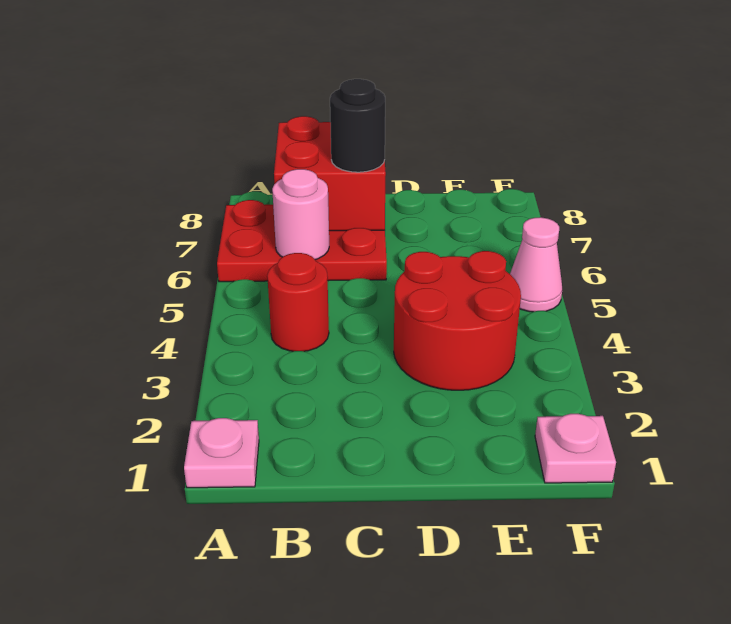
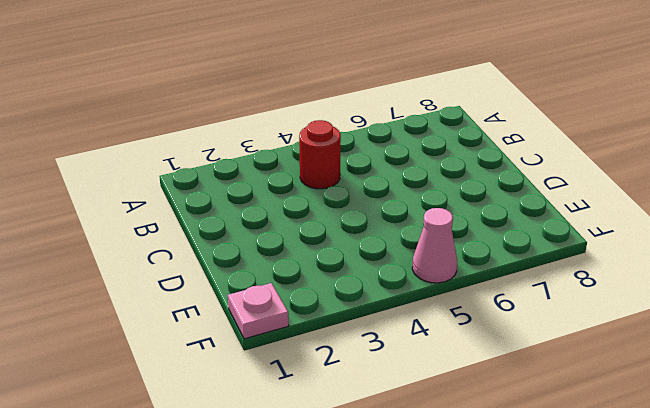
none -> pink 1x1 plate [184,418,259,488]
none -> red 2x3 plate [217,200,387,282]

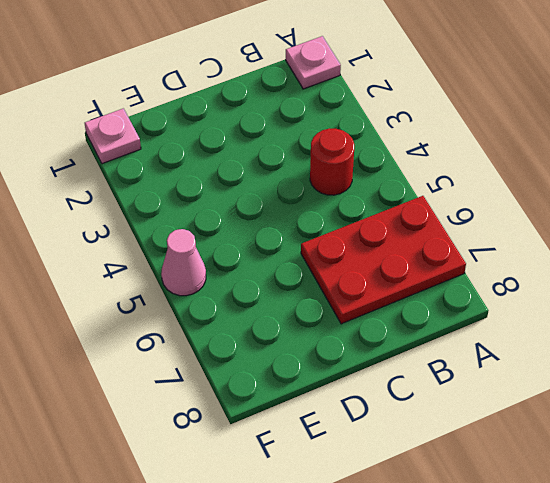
none -> red 2x2 round brick [394,251,521,390]
none -> pink 1x1 round brick [272,169,329,260]

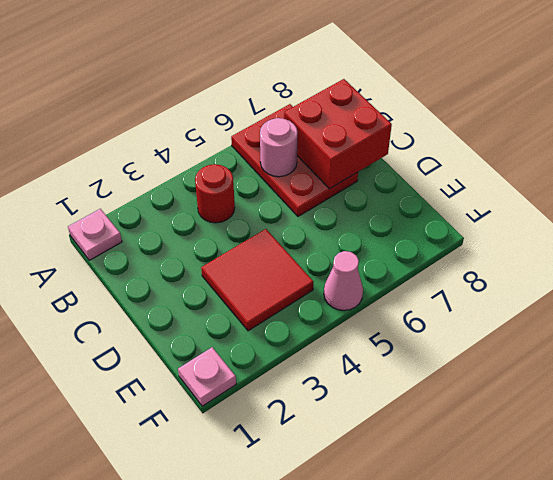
red 2x2 tile [201,229,313,331] -> red 2x2 round brick [394,251,521,390]
none -> black 1x1 round brick [330,79,385,172]

